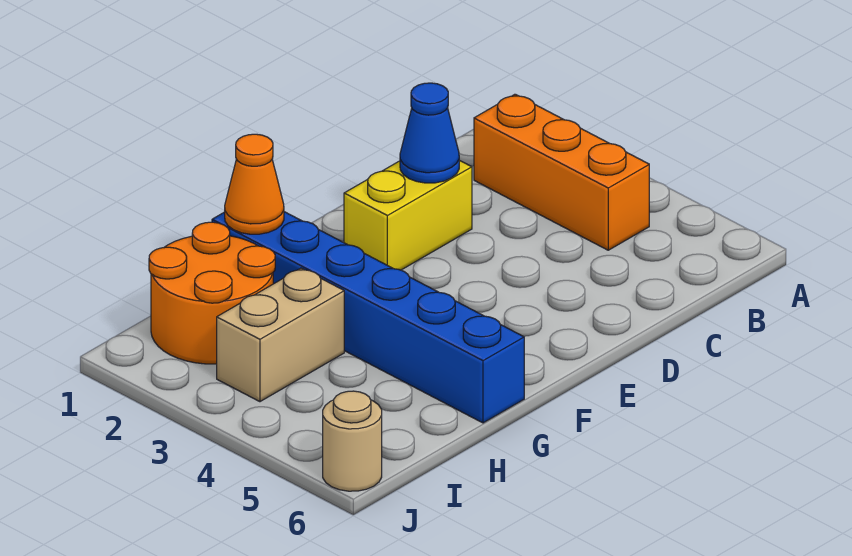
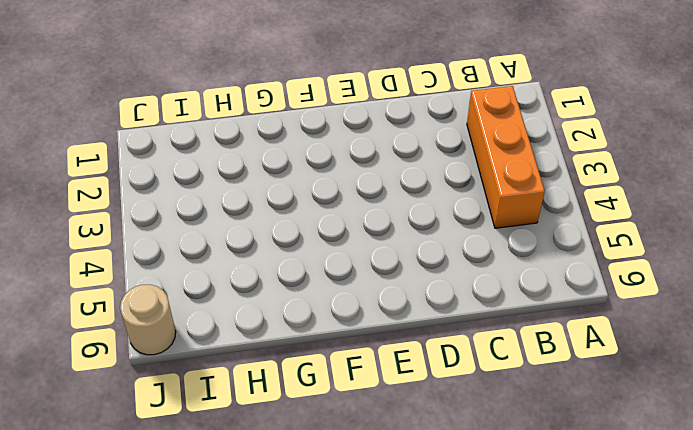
none -> yellow 1x2 brick [344,160,472,270]
none -> blue 1x6 brick [212,212,524,423]

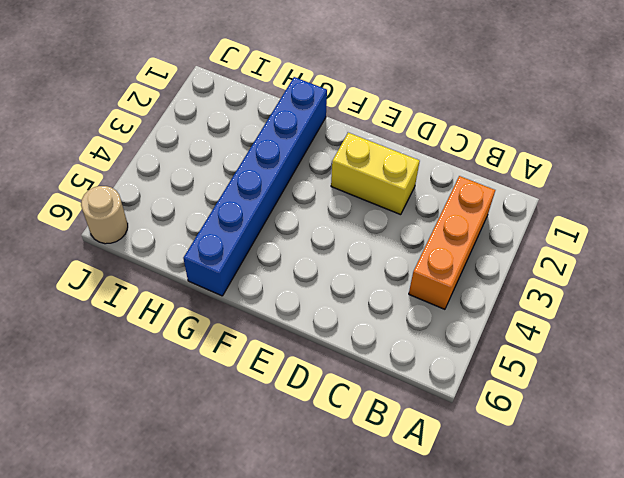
none -> orange 2x2 round brick [149,222,275,364]
none -> tan 1x2 brick [217,268,344,402]

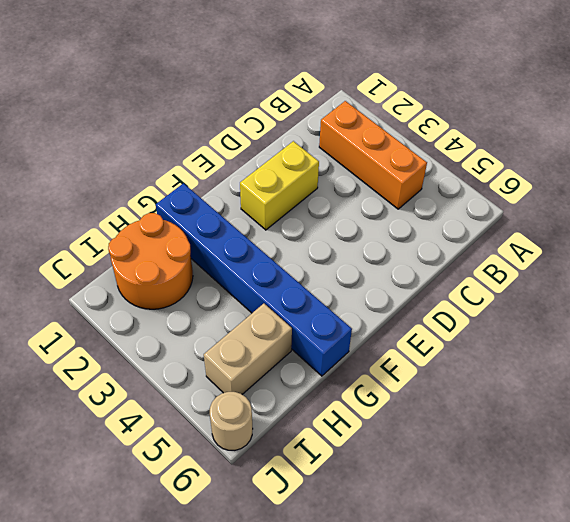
tan 1x2 brick [204,304,292,394] -> tan 1x2 brick moved to [217,268,344,402]
none -> blue 1x1 cone [400,83,459,183]
none -> orange 1x1 cone [225,134,284,234]

